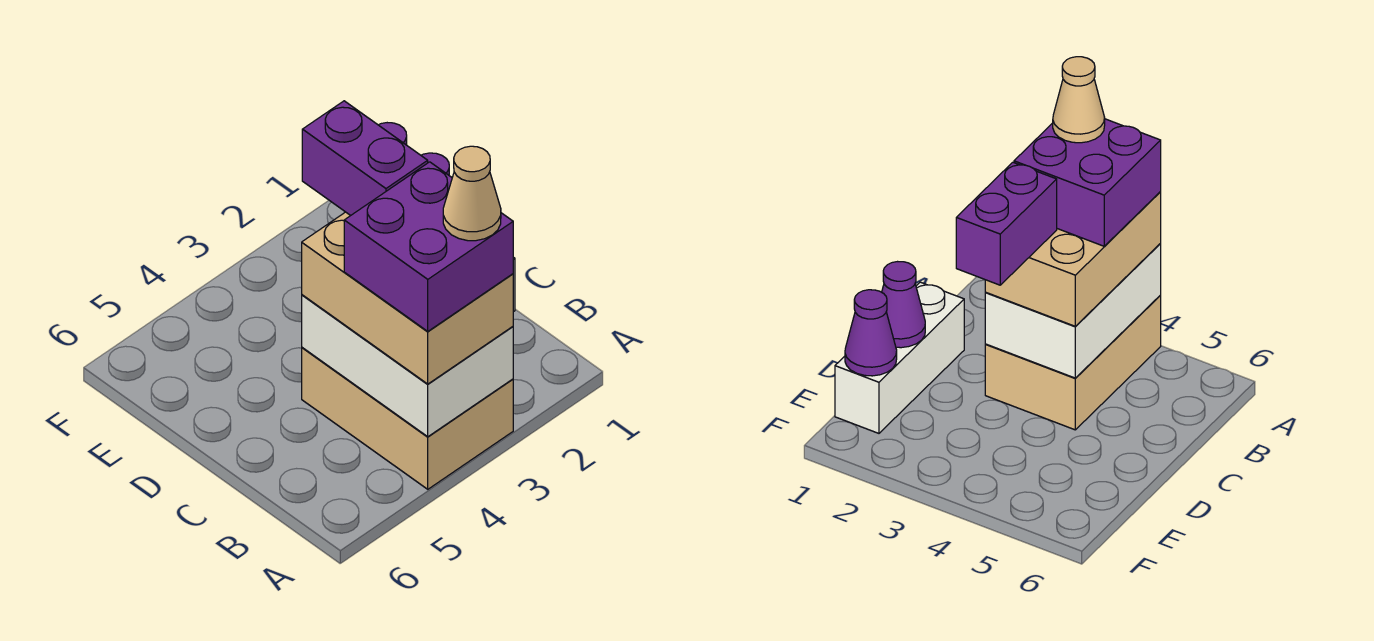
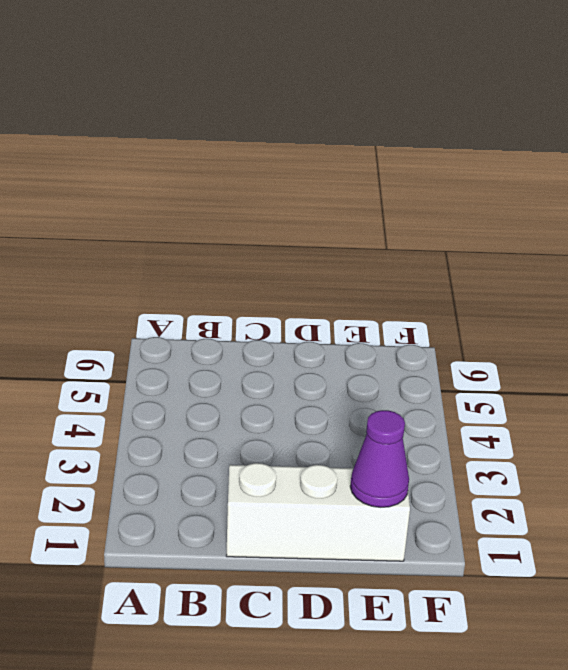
none -> tan 2x3 brick [302,348,513,489]
none -> white 2x3 brick [302,295,513,437]

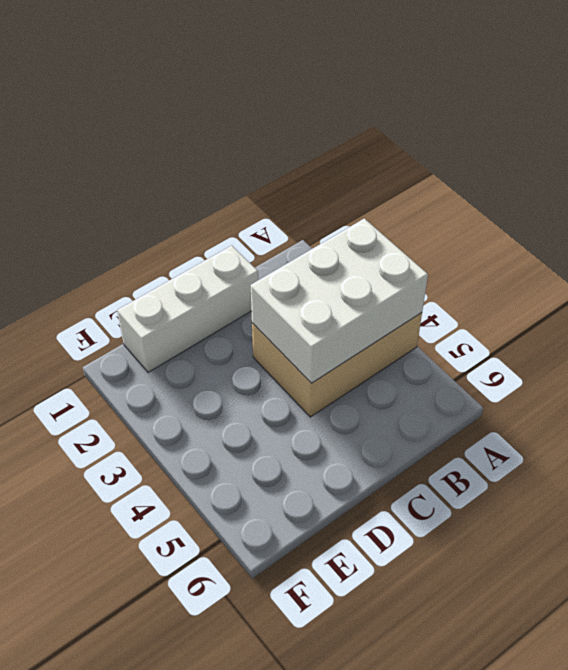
none -> purple 1x1 cone [882,262,925,348]
none -> purple 1x1 cone [845,290,897,376]

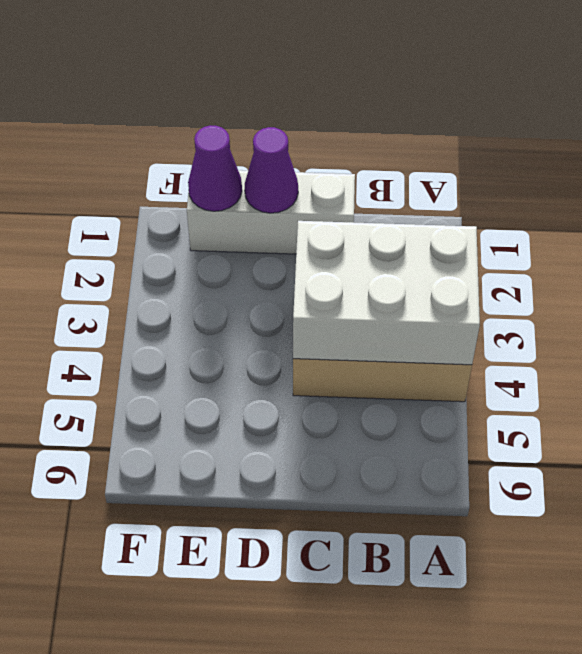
none -> tan 2x3 brick [302,212,513,384]
none -> purple 2x2 brick [344,162,513,331]

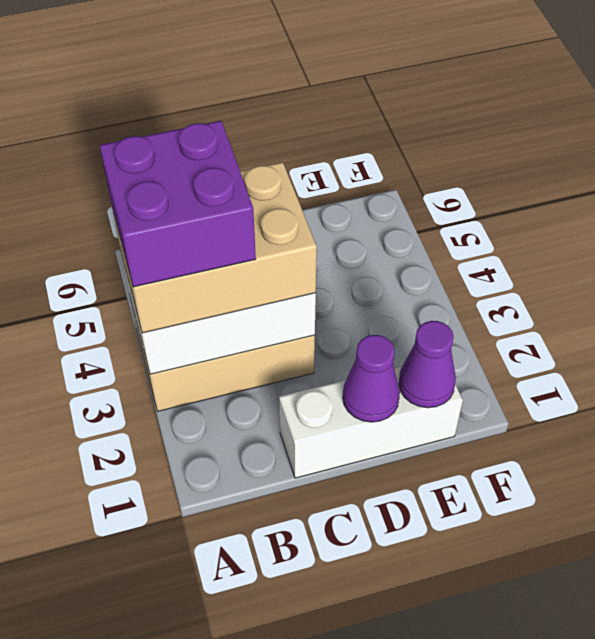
none -> purple 1x2 brick [302,101,428,216]
none -> tan 1x1 cone [443,146,501,241]

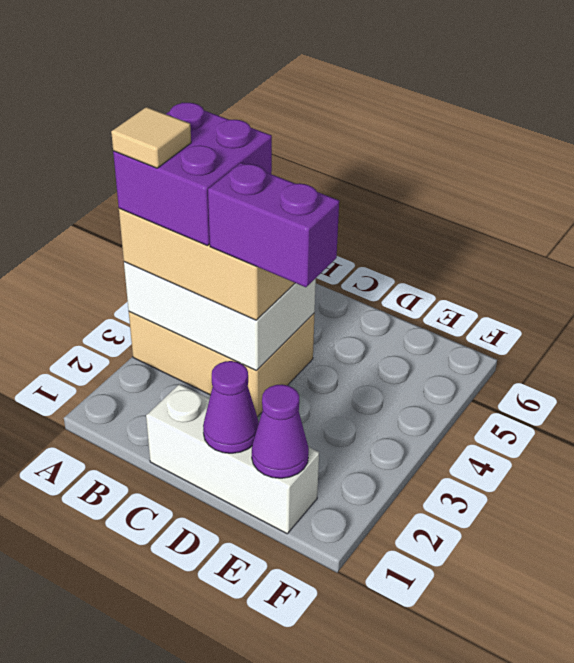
tan 1x1 tile [111,107,191,168] -> tan 1x1 cone [443,146,501,241]

